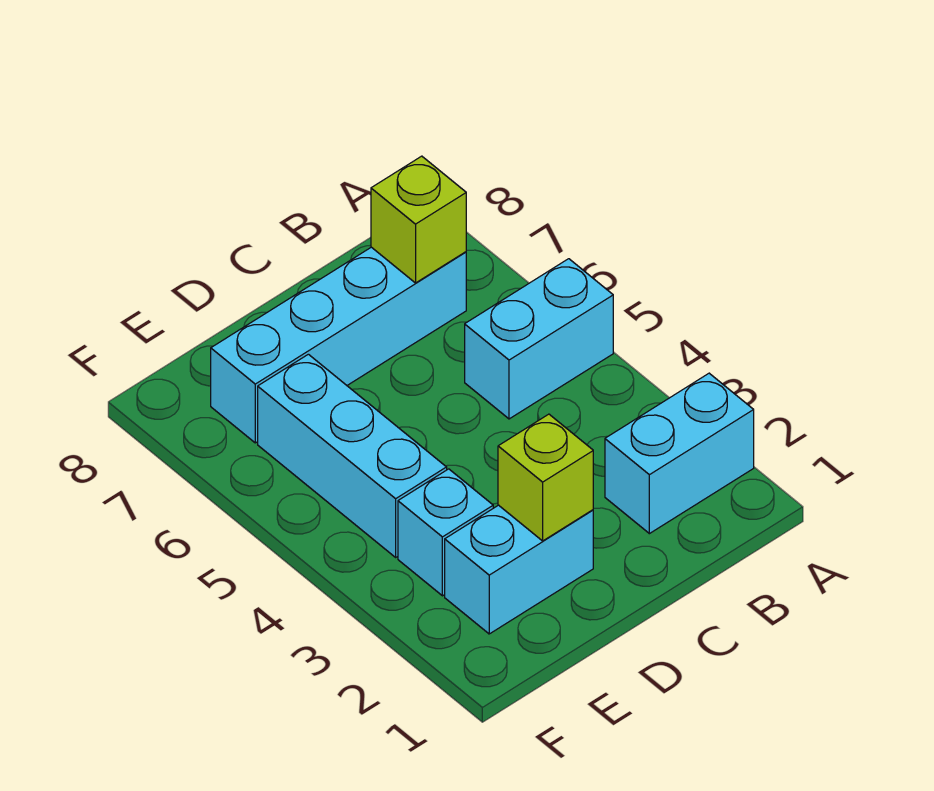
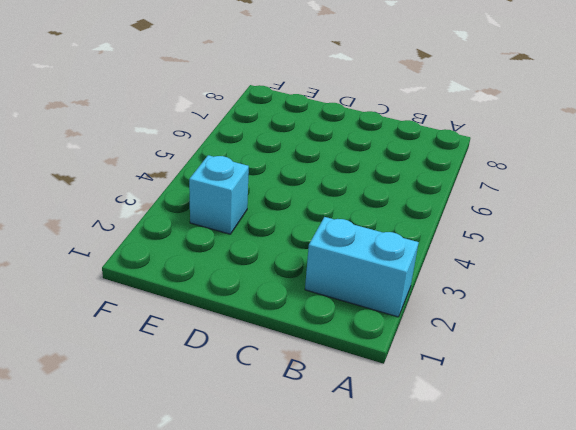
none -> cyan 1x2 brick [465,259,613,419]
none -> cyan 1x4 brick [211,247,466,443]

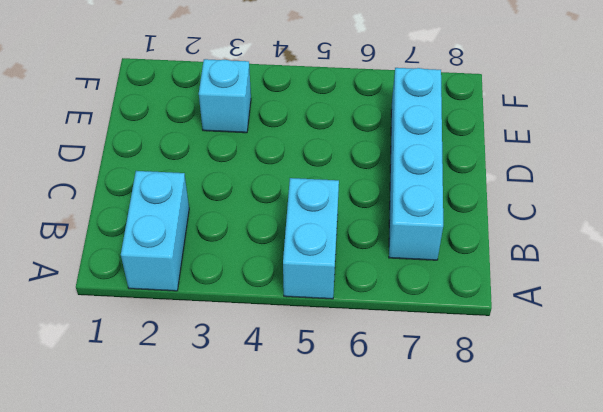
none -> cyan 1x2 brick [445,505,593,634]
none -> cyan 1x3 brick [258,354,447,557]

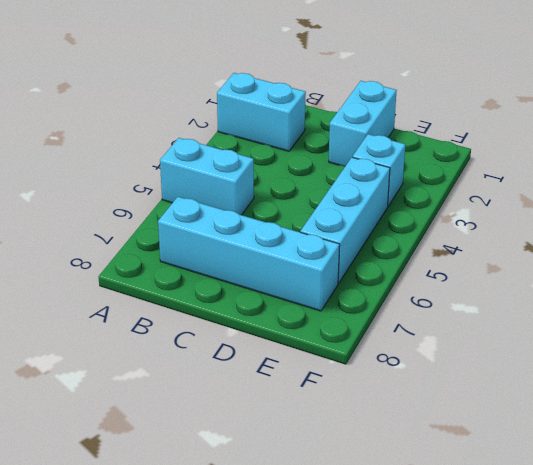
cyan 1x2 brick [329,81,397,166] -> cyan 1x2 brick turned to [445,505,593,634]
none -> lime 1x1 brick [371,156,466,283]
none -> lime 1x1 brick [498,414,593,541]

